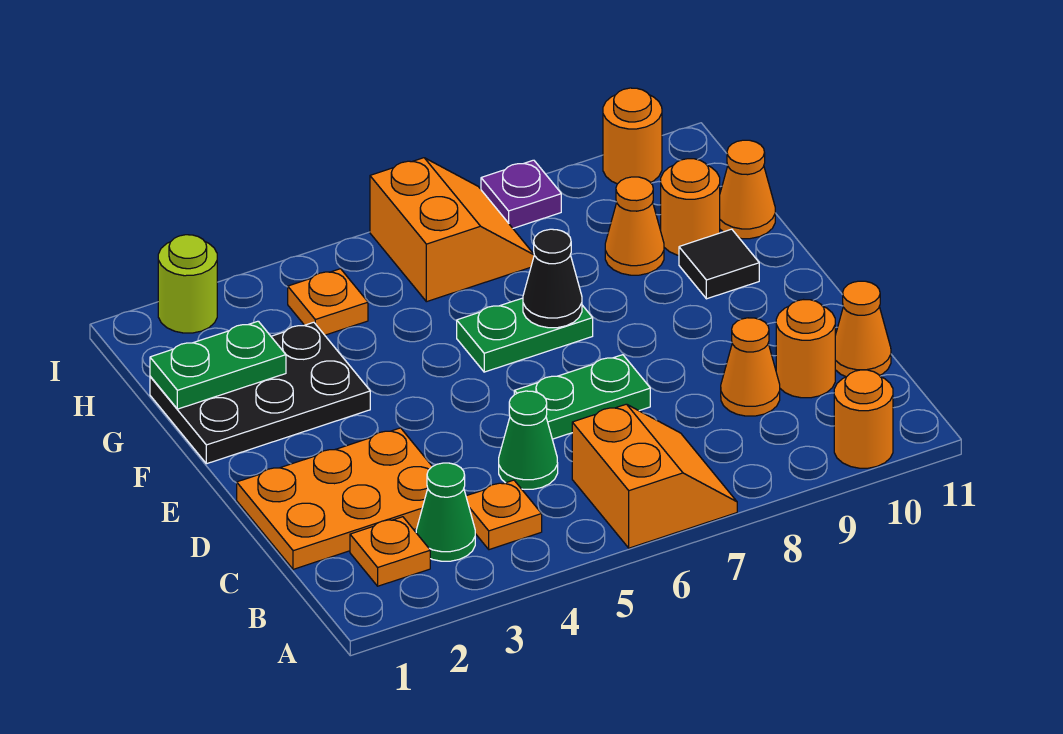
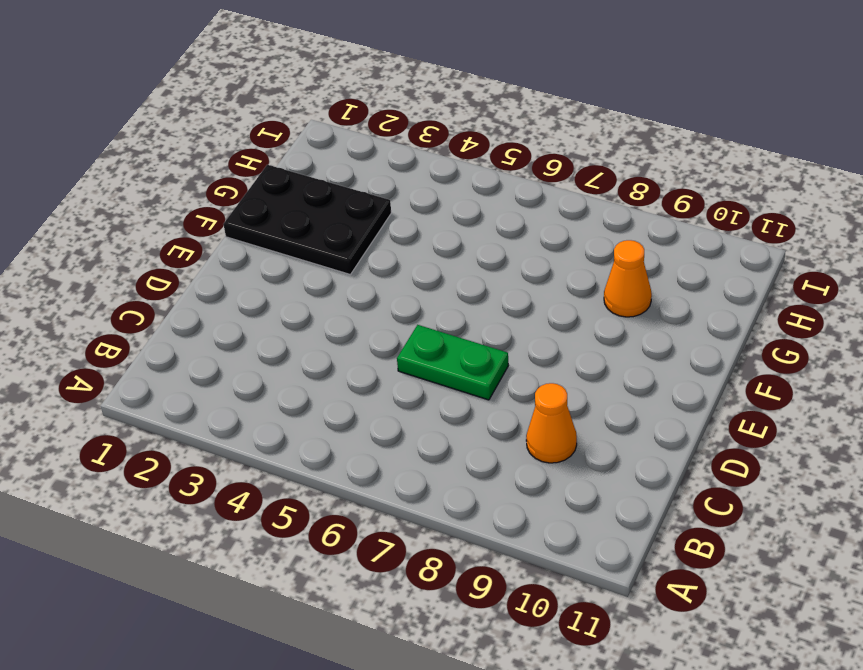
none -> orange 2x2 slope [572,404,737,548]
none -> orange 1x1 round brick [834,370,893,468]
none -> orange 1x1 plate [350,517,430,586]

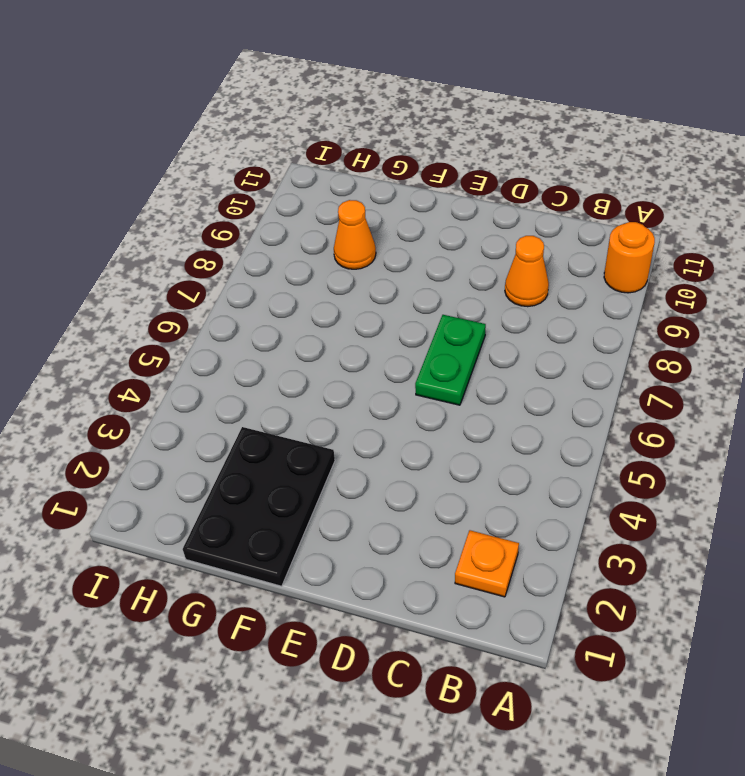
none -> orange 2x2 slope [572,404,737,548]
none -> green 1x1 cone [416,463,475,561]
none -> orange 1x1 plate [466,480,542,550]

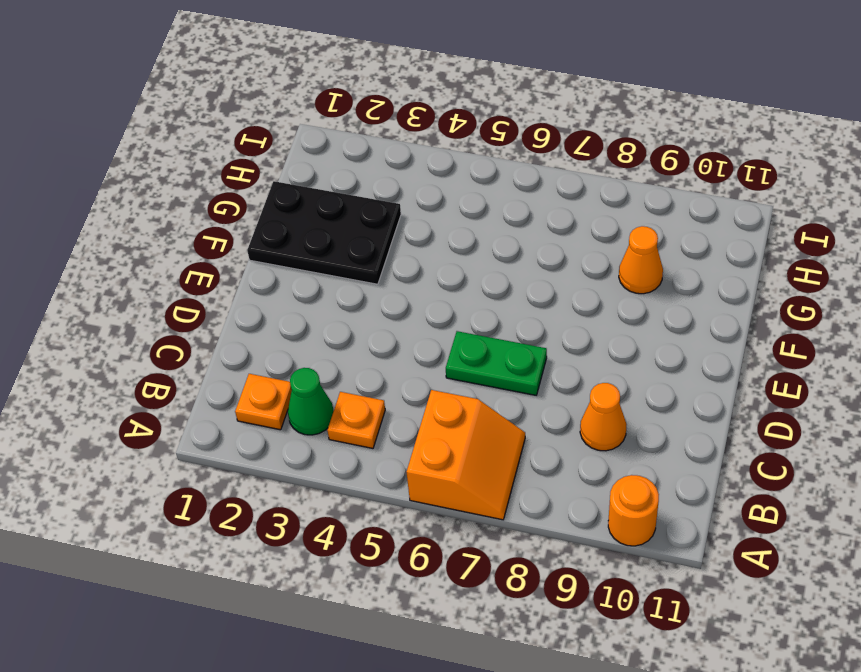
none -> orange 2x3 plate [237,428,432,569]
none -> green 1x1 cone [499,391,558,489]
none -> orange 1x1 round brick [776,300,835,398]

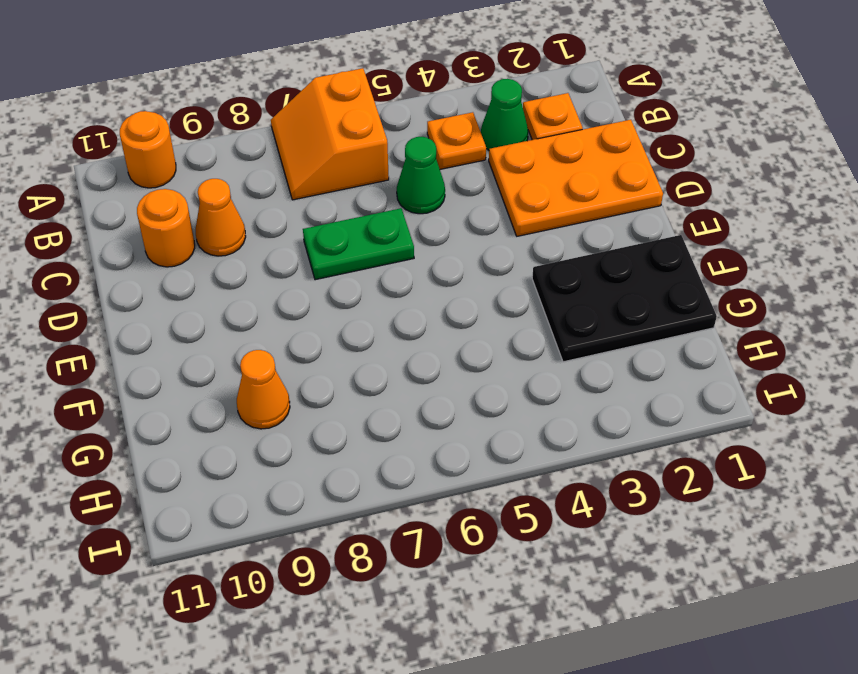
none -> orange 1x1 cone [835,281,891,377]
none -> green 1x2 plate [457,298,593,372]
none -> black 1x1 tile [679,229,759,299]

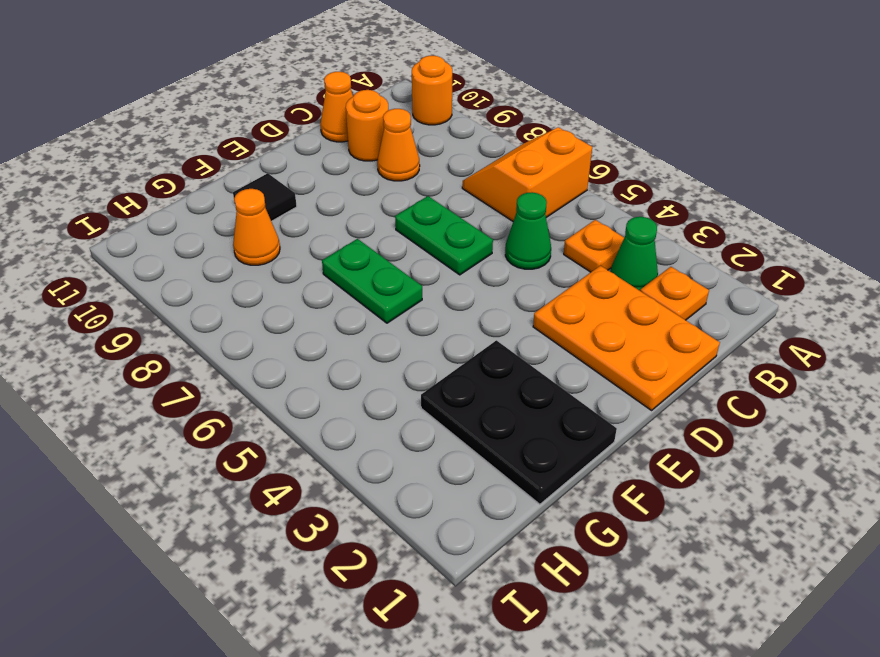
none -> orange 1x1 round brick [661,159,720,255]
none -> orange 1x1 cone [720,140,775,239]
none -> orange 1x1 plate [288,269,368,335]

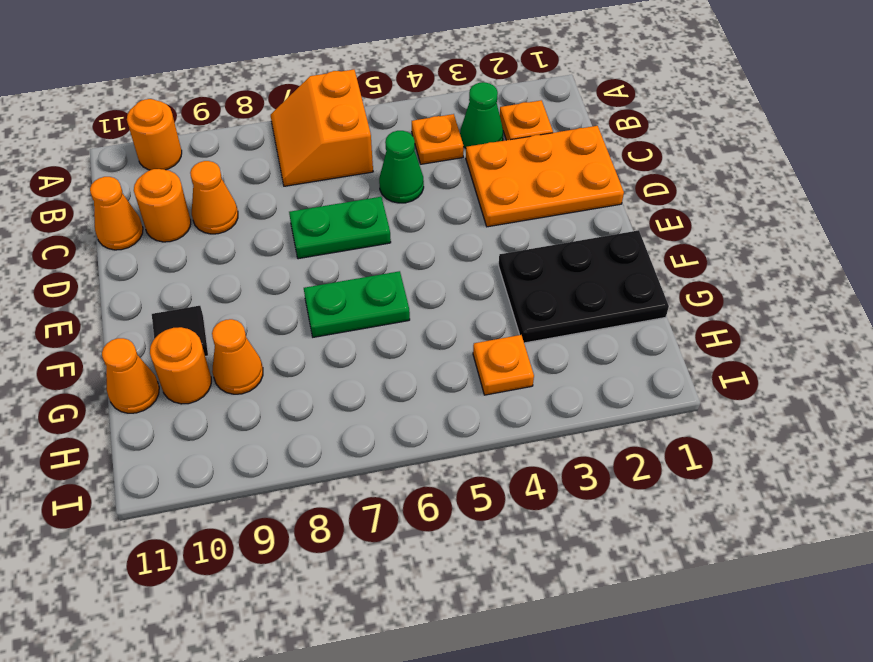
none -> orange 2x2 slope [370,158,534,302]
none -> lime 1x1 round brick [158,235,217,333]
none -> purple 1x1 plate [481,160,561,228]

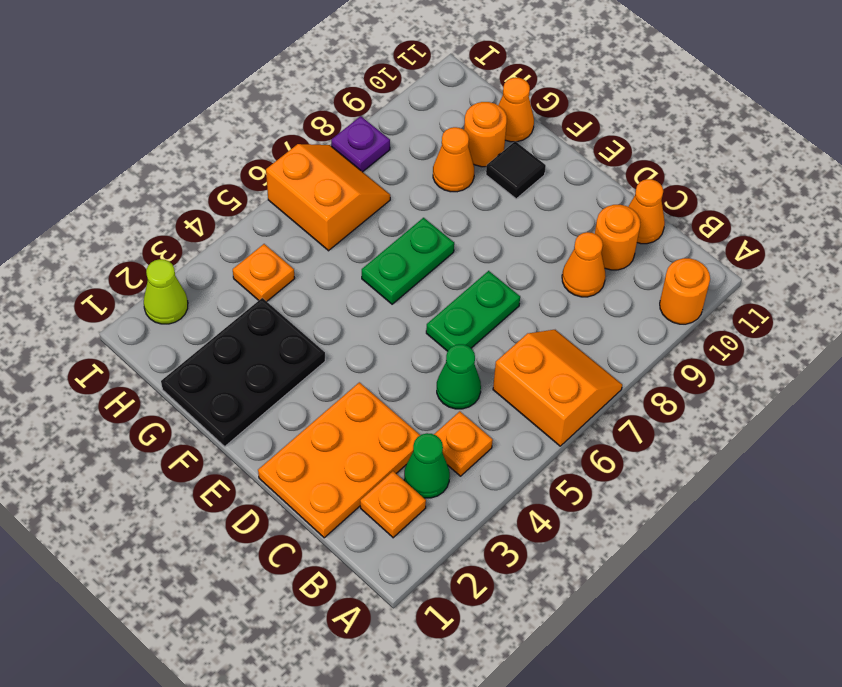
lime 1x1 cone [144,259,188,324] -> lime 1x1 round brick [158,235,217,333]
none -> orange 1x1 round brick [603,88,662,184]
none -> black 1x1 cone [523,229,582,328]
none -> green 1x2 plate [150,321,286,409]

